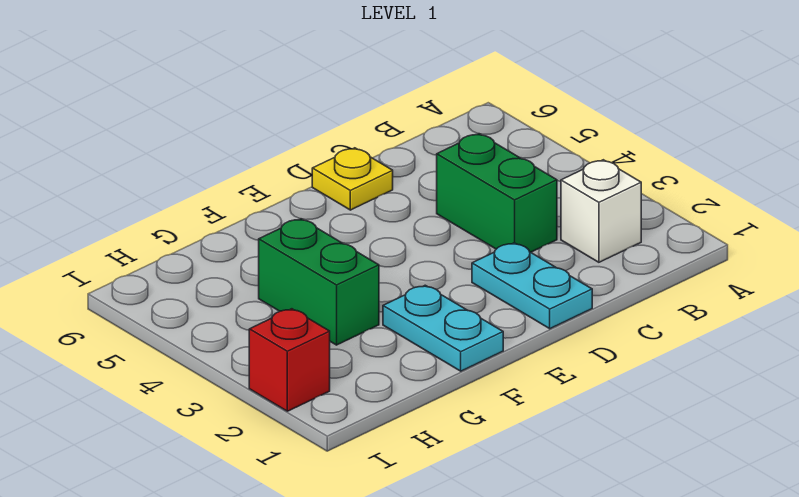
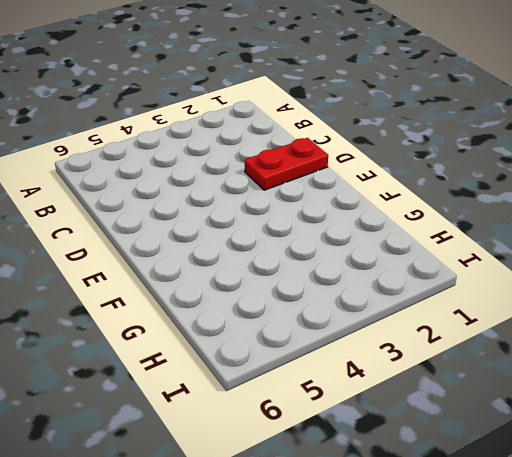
red 1x2 plate [245,138,328,190] -> cyan 1x2 plate [472,243,592,329]
none -> white 1x1 brick [561,160,641,262]
none -> green 1x2 brick [437,134,557,252]

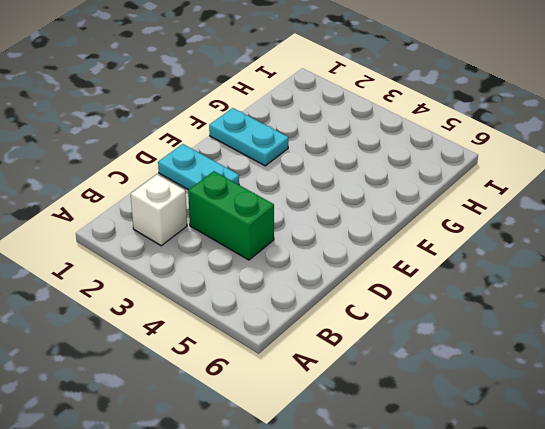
none -> yellow 1x1 plate [312,148,393,210]
none -> green 1x2 brick [259,219,379,345]

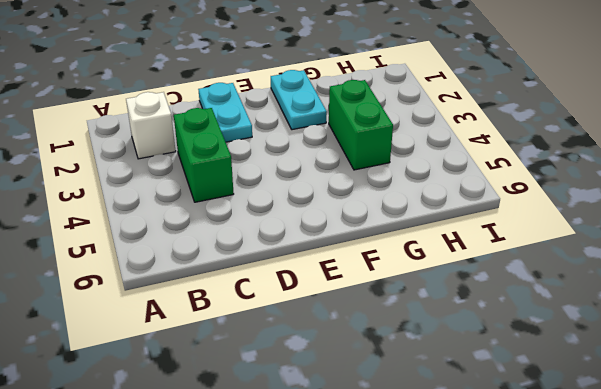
none -> yellow 1x1 plate [312,148,393,210]
none -> red 1x1 brick [249,309,330,411]

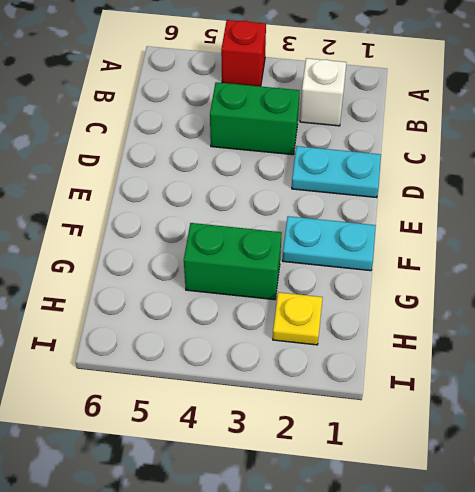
red 1x1 brick [221,20,266,86] -> red 1x1 brick moved to [249,309,330,411]
yellow 1x1 plate [273,292,323,345] -> yellow 1x1 plate moved to [312,148,393,210]

